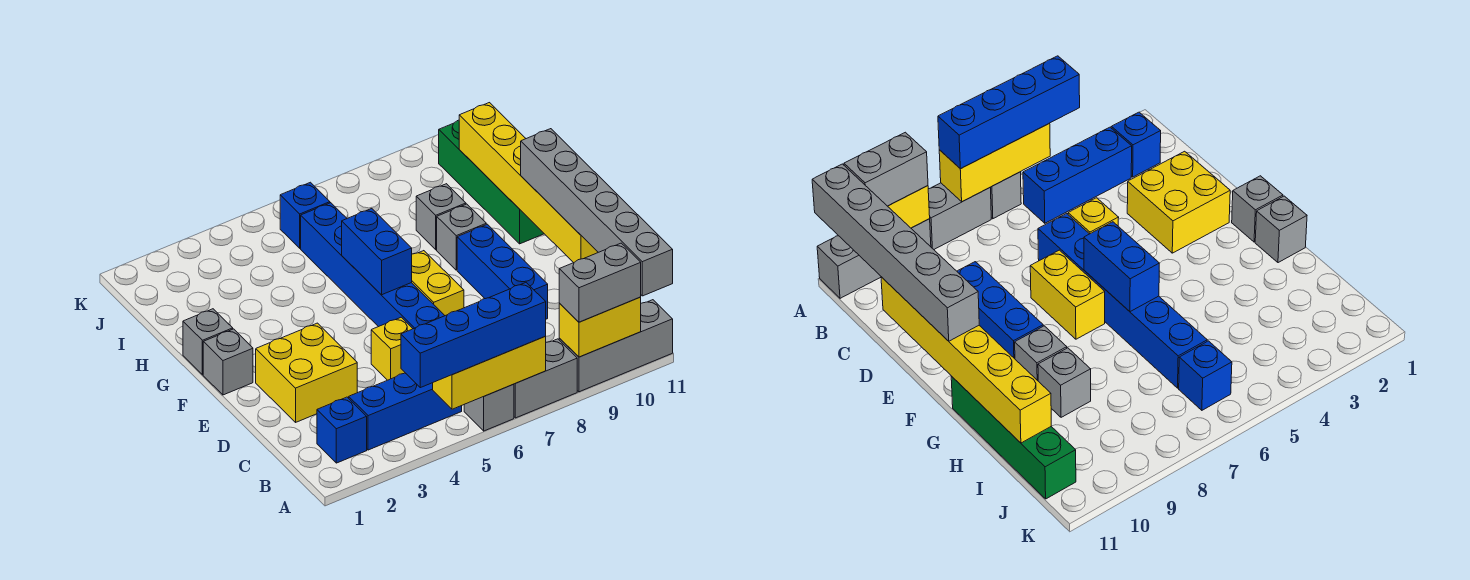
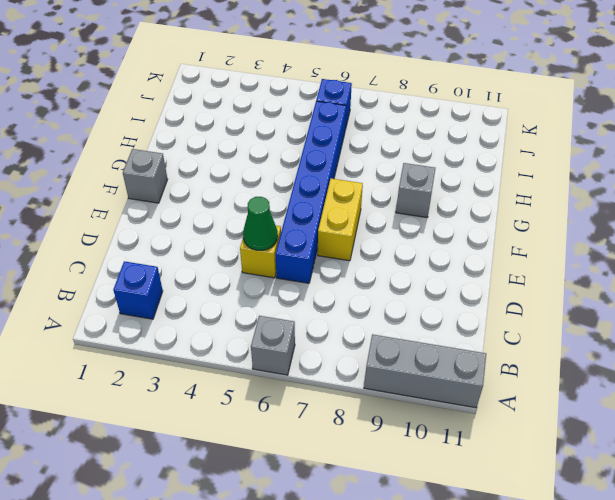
green 1x1 cone [243,197,278,250] -> none
none -> grey 1x2 brick [514,339,577,418]
none -> blue 1x3 brick [349,373,462,450]
none -> yellow 2x2 brick [256,323,357,422]

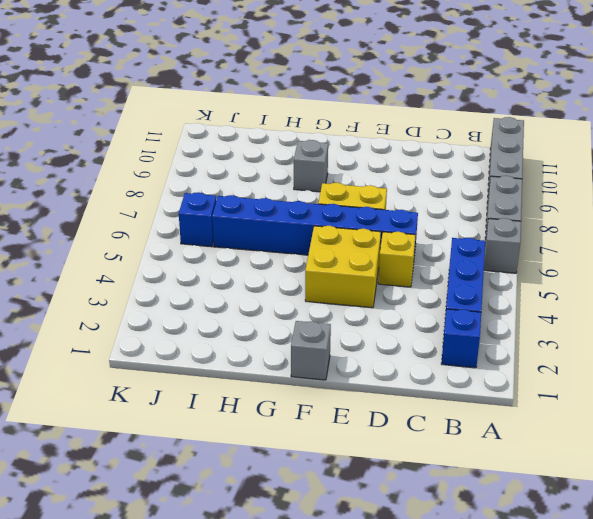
yellow 2x2 brick [305,226,381,308] -> yellow 2x2 brick moved to [256,323,357,422]
none -> blue 1x3 brick [457,224,548,319]
none -> grey 1x1 brick [183,309,233,375]
none -> green 1x4 brick [439,120,544,244]

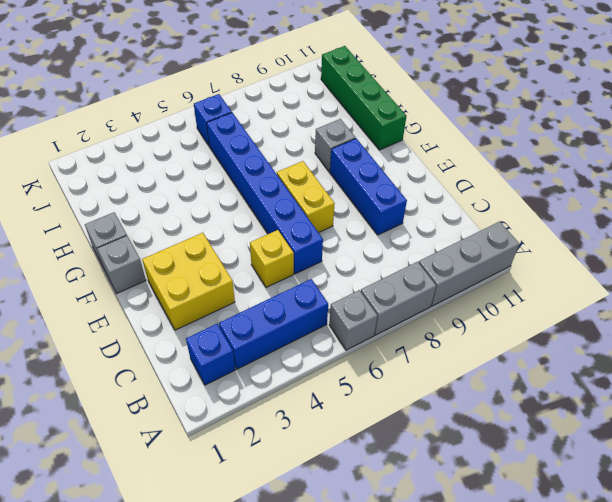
none -> grey 1x1 brick [416,184,466,250]
none -> yellow 1x3 brick [433,336,546,409]
none -> yellow 1x2 brick [559,297,641,357]

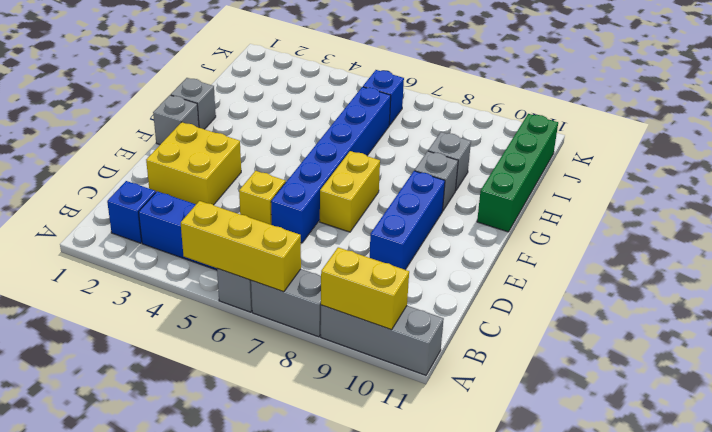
none -> yellow 1x6 brick [459,103,598,263]
none -> blue 1x2 brick [342,209,412,295]
none -> blue 1x4 brick [401,283,546,388]

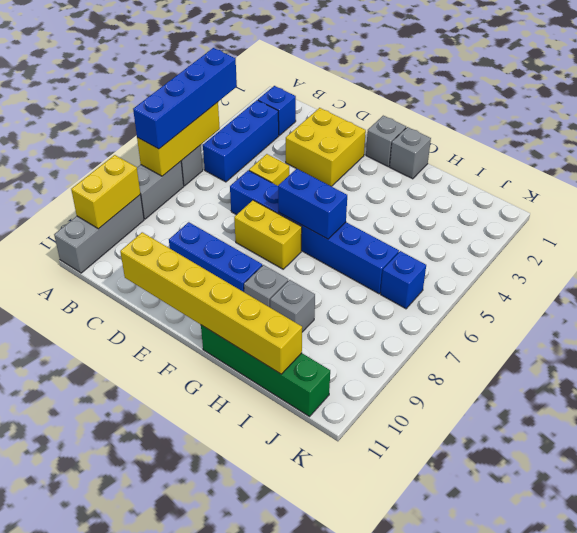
none -> grey 1x2 brick [559,243,641,322]
none -> grey 1x6 brick [521,129,673,296]

